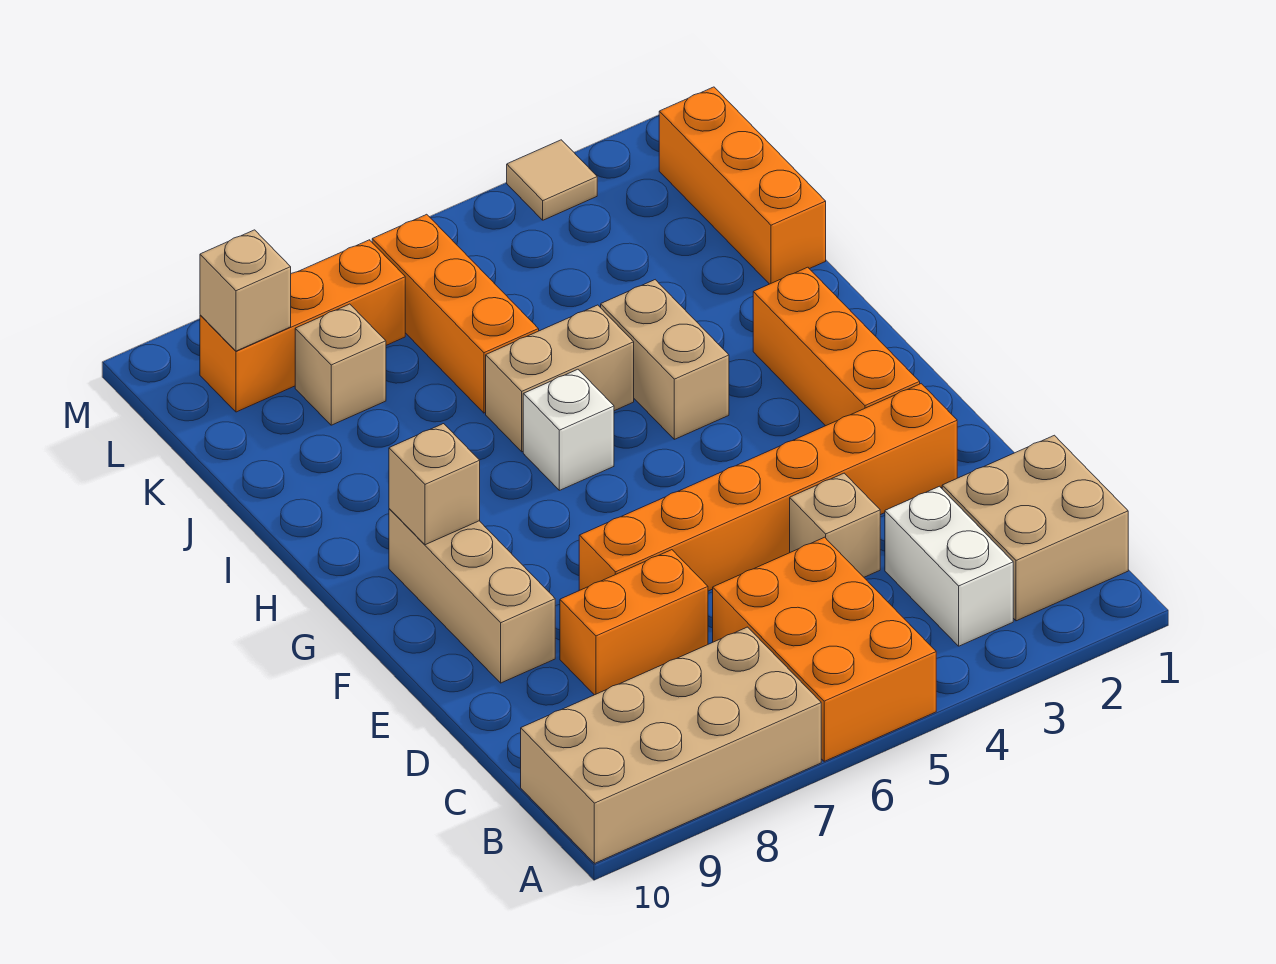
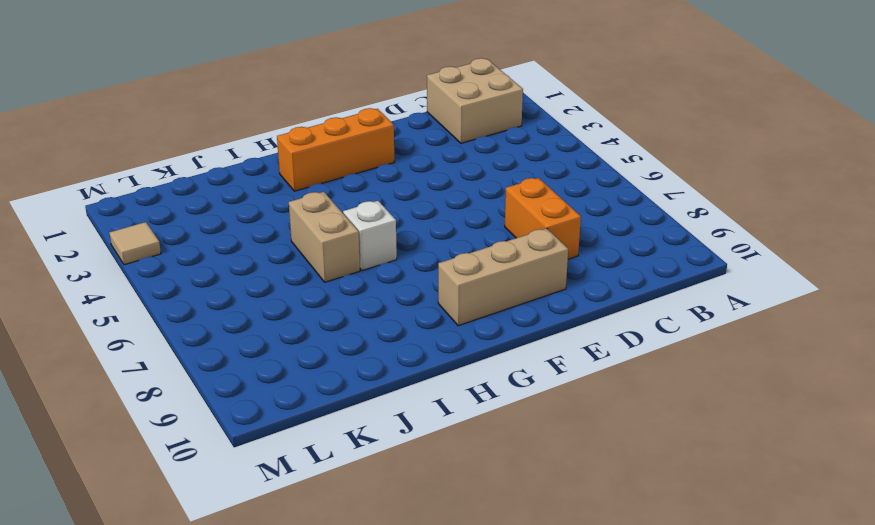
none -> orange 2x3 brick [713,537,936,761]
none -> tan 2x4 brick [521,627,821,863]
none -> white 1x2 brick [885,486,1013,646]

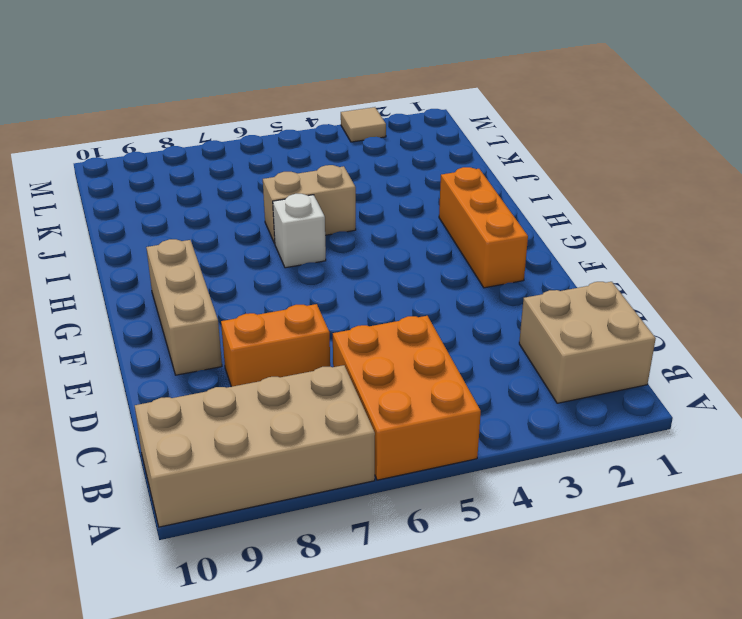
none -> white 1x2 brick [885,486,1013,646]
none -> tan 1x1 brick [790,473,880,577]
none -> orange 1x6 brick [579,384,957,591]

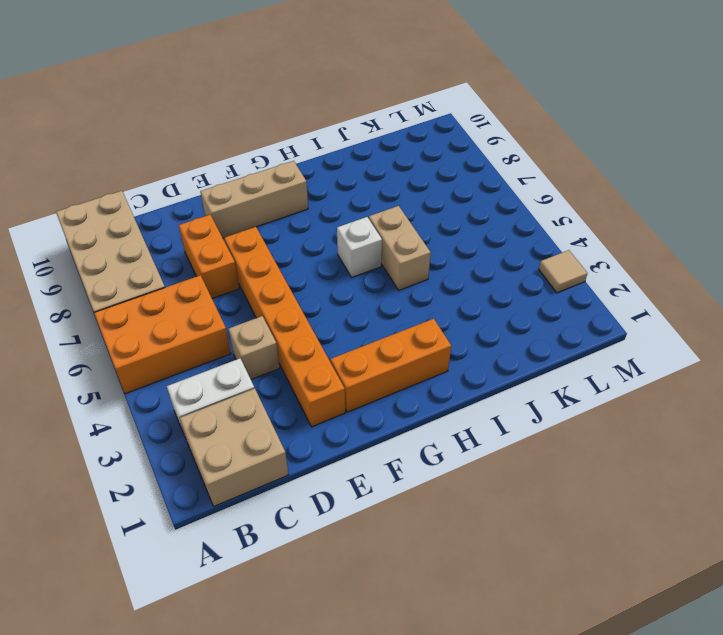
none -> tan 1x2 brick [601,280,729,439]
none -> orange 1x3 brick [659,87,826,284]
none -> orange 1x3 brick [372,214,539,413]

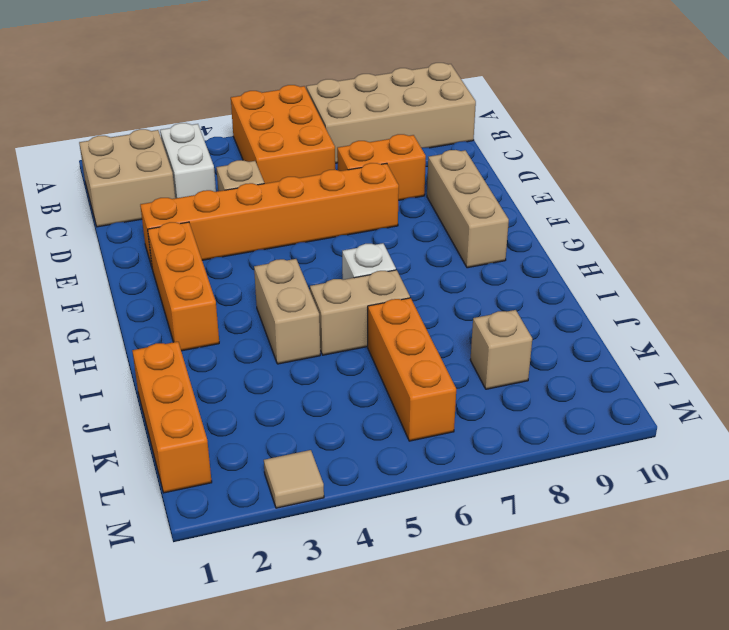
none -> orange 1x3 brick [200,240,405,412]
none -> tan 1x1 brick [389,424,480,545]
none -> tan 1x1 brick [200,230,291,351]

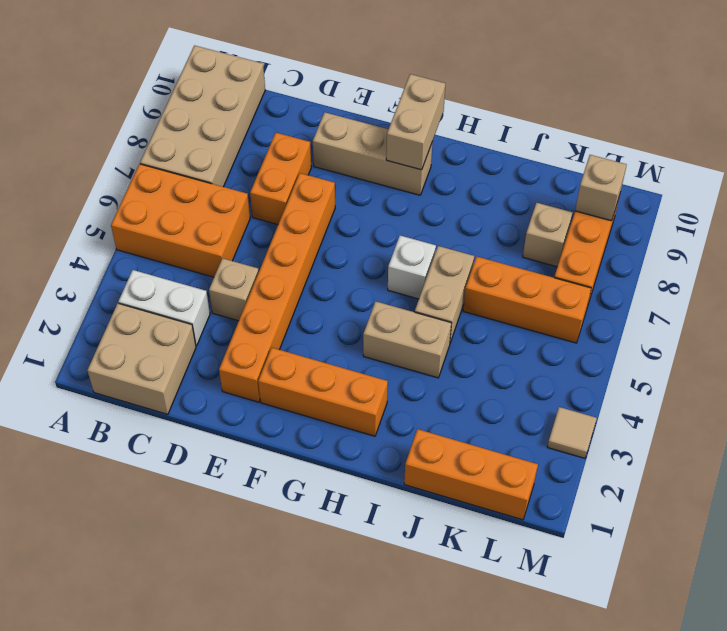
tan 1x2 brick [386,74,445,170] -> tan 1x1 brick [389,424,480,545]

